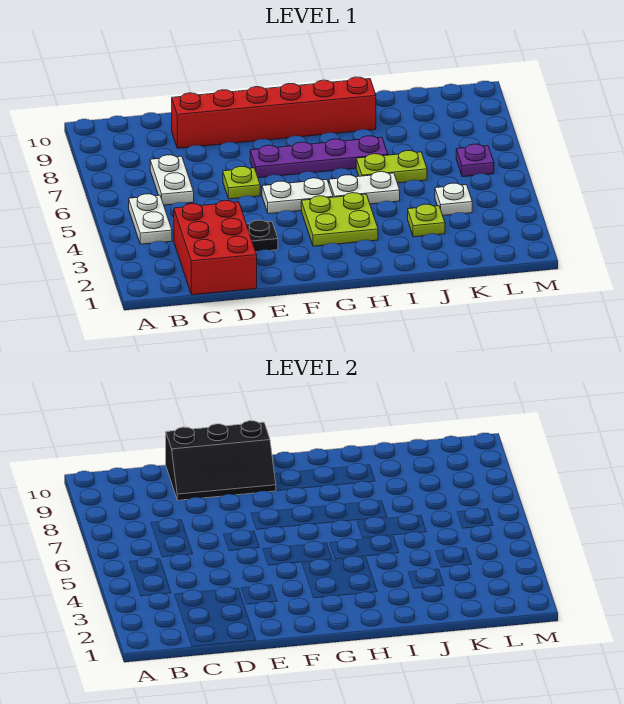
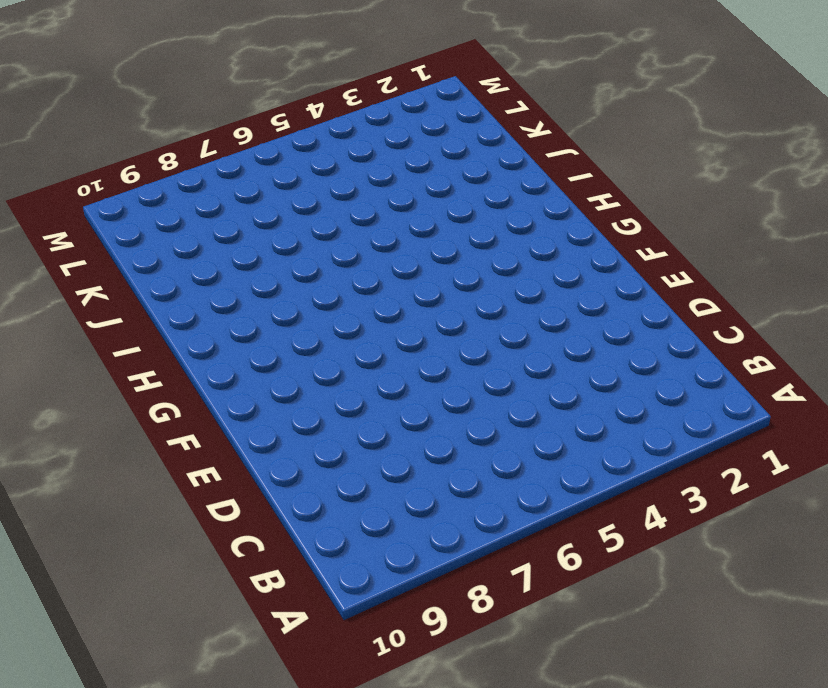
none -> white 1x2 plate [129,194,172,244]
none -> red 2x3 brick [174,200,257,295]
none -> white 1x2 plate [150,155,194,205]

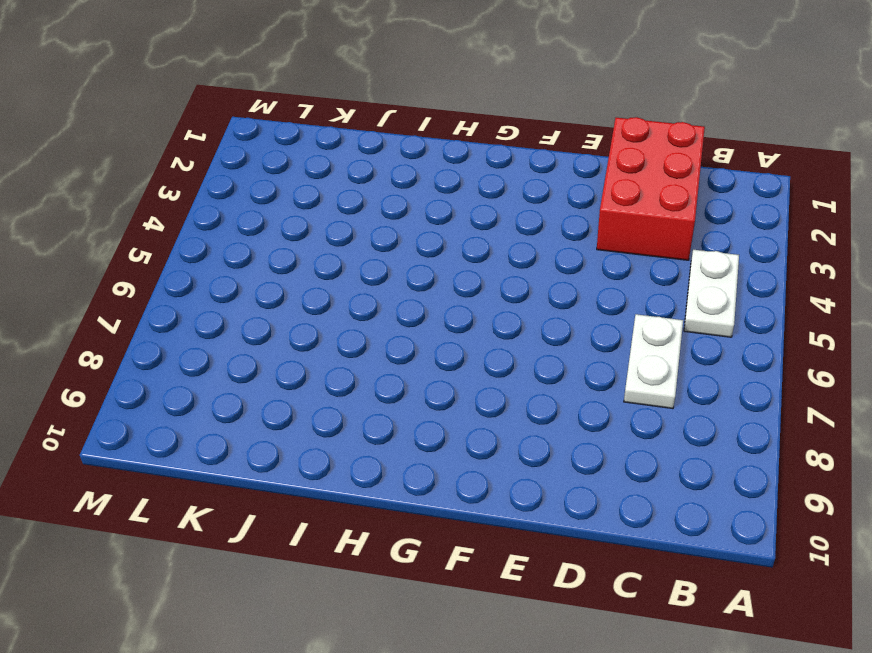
none -> red 1x6 brick [172,77,376,148]
none -> black 1x1 plate [247,220,278,252]
none -> lime 1x1 plate [223,166,260,199]

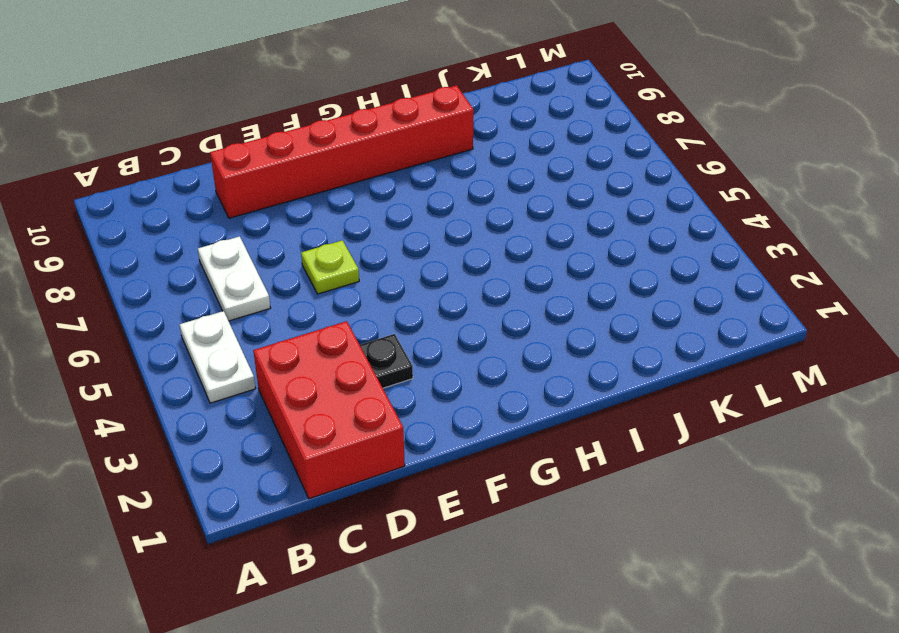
none -> white 1x2 plate [262,178,333,214]
none -> purple 1x4 plate [250,136,388,178]
none -> lime 2x2 plate [301,193,378,246]

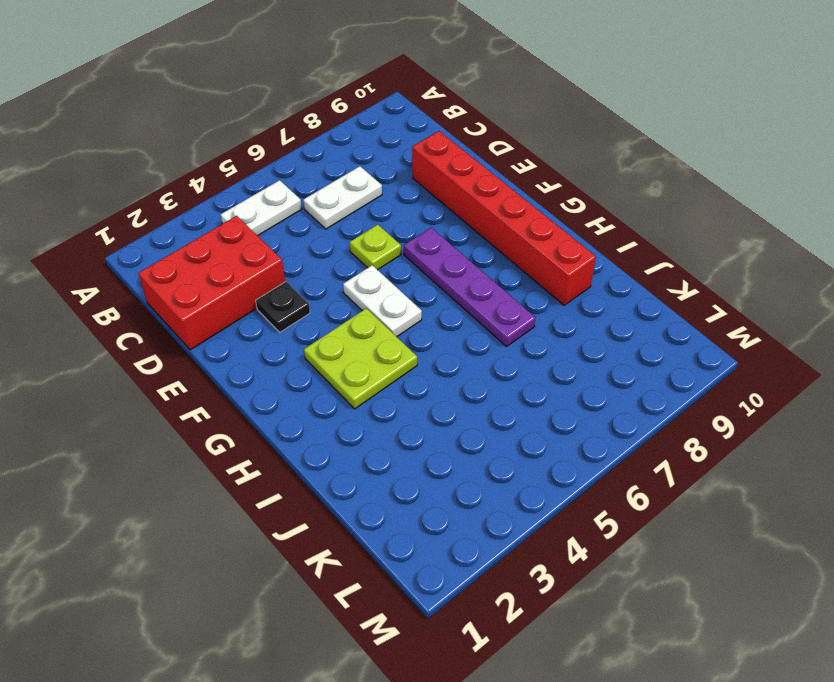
none -> white 1x2 plate [329,172,400,204]
none -> lime 1x2 plate [356,151,427,183]
none -> lime 1x1 plate [408,204,445,237]

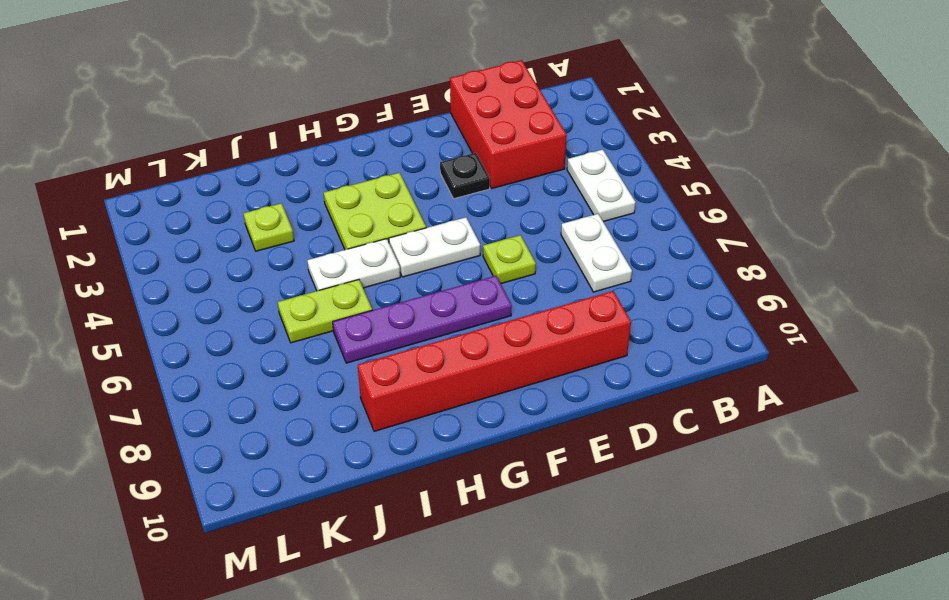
none -> white 1x1 plate [435,183,472,215]
none -> purple 1x1 plate [456,144,494,177]
none -> black 2x3 slope [166,421,276,500]

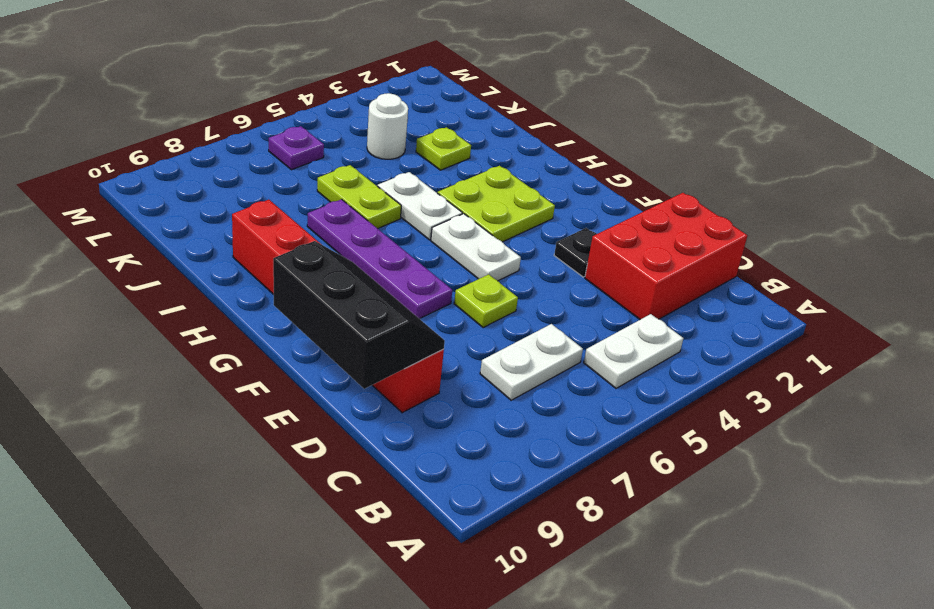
white 1x1 round brick [367,93,408,159] -> white 1x1 plate [435,183,472,215]

